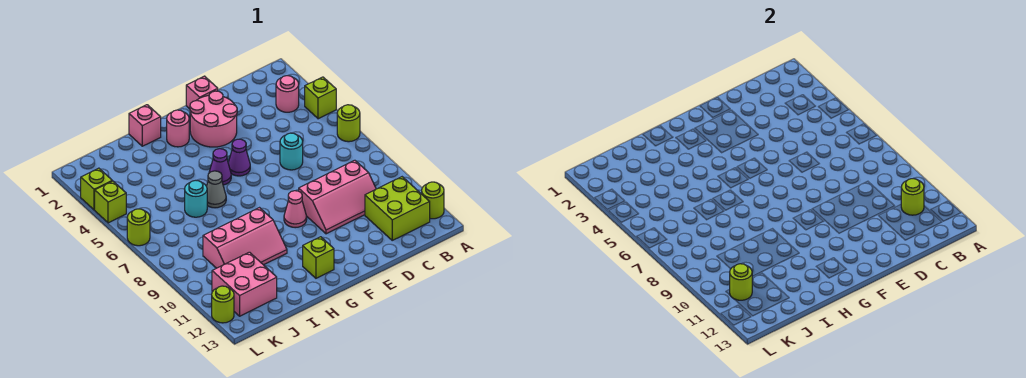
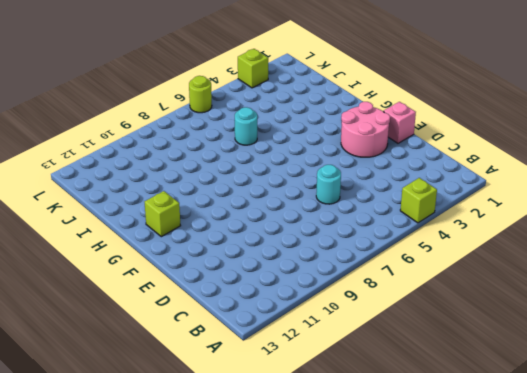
none -> lime 1x1 round brick [337,105,360,142]
none -> lime 1x1 round brick [422,182,444,219]
none -> pink 1x1 round brick [276,76,299,112]

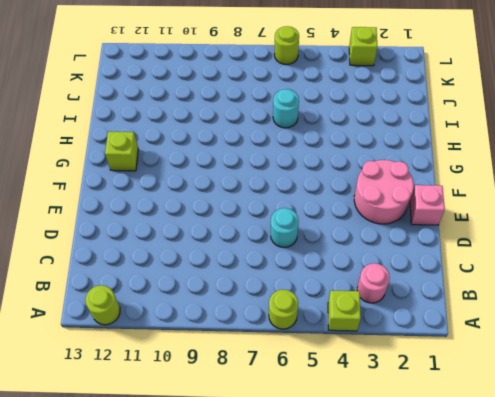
none -> lime 2x2 brick [365,177,430,240]
none -> pink 2x3 slope [299,160,376,234]
none -> purple 1x1 cone [228,139,250,176]

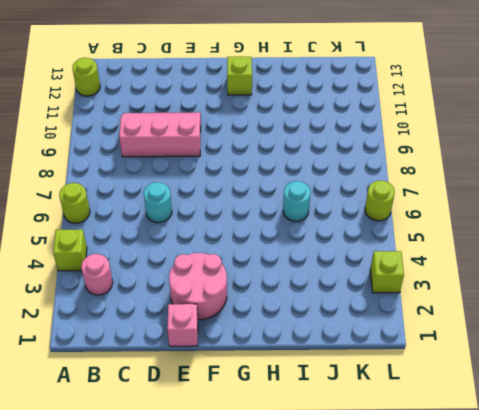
none -> lime 2x2 brick [365,177,430,240]
none -> purple 1x1 cone [228,139,250,176]
none -> pink 1x1 cone [284,191,307,228]

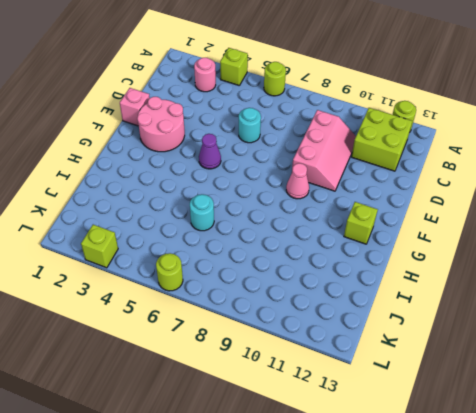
none -> pink 1x1 round brick [167,110,189,147]
none -> purple 1x1 cone [209,149,231,185]
none -> pink 1x1 brick [129,105,161,146]

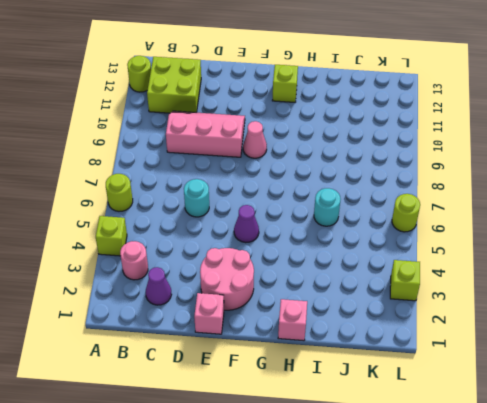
purple 1x1 cone [146,267,172,305] -> purple 1x1 cone moved to [209,149,231,185]
none -> pink 1x1 round brick [167,110,189,147]
none -> grey 1x1 cone [207,171,226,208]
none -> pink 2x3 slope [203,208,287,268]

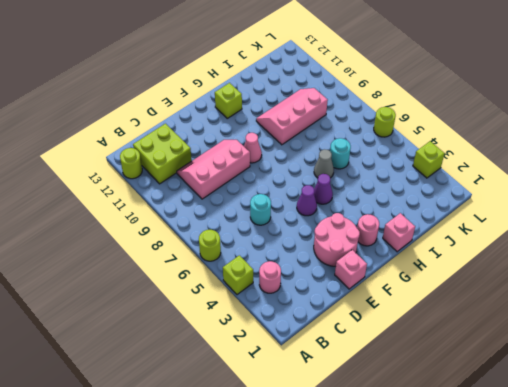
none -> pink 2x2 brick [212,252,277,316]
none -> lime 1x1 brick [95,181,126,223]
none -> lime 1x1 round brick [212,286,234,323]

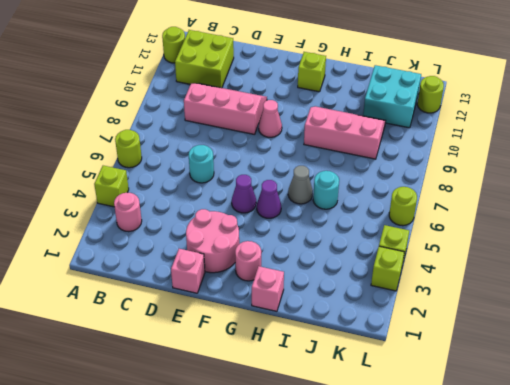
cyan 2x2 brick [363,65,421,128] -> pink 2x2 brick [212,252,277,316]
none -> lime 1x1 round brick [901,179,924,215]
none -> lime 1x1 round brick [730,264,752,300]

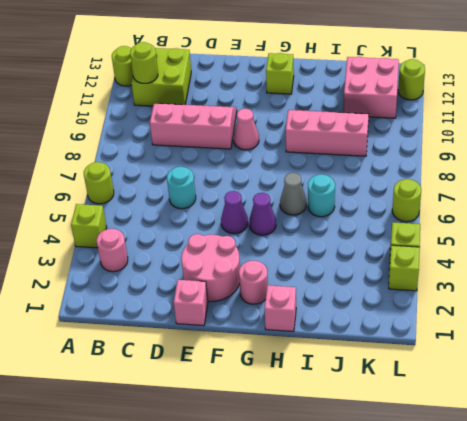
none -> lime 1x1 round brick [730,264,752,300]

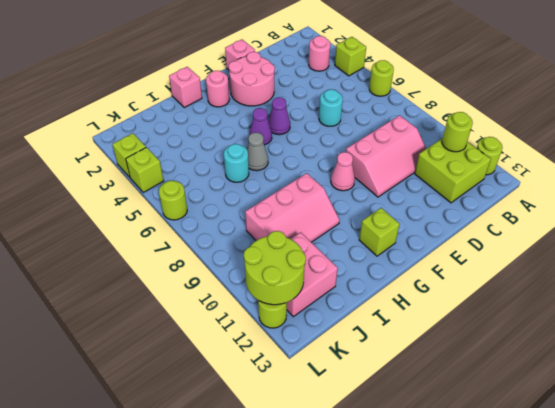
lime 2x2 round brick [244,231,306,305] -> lime 1x1 round brick [730,264,752,300]

